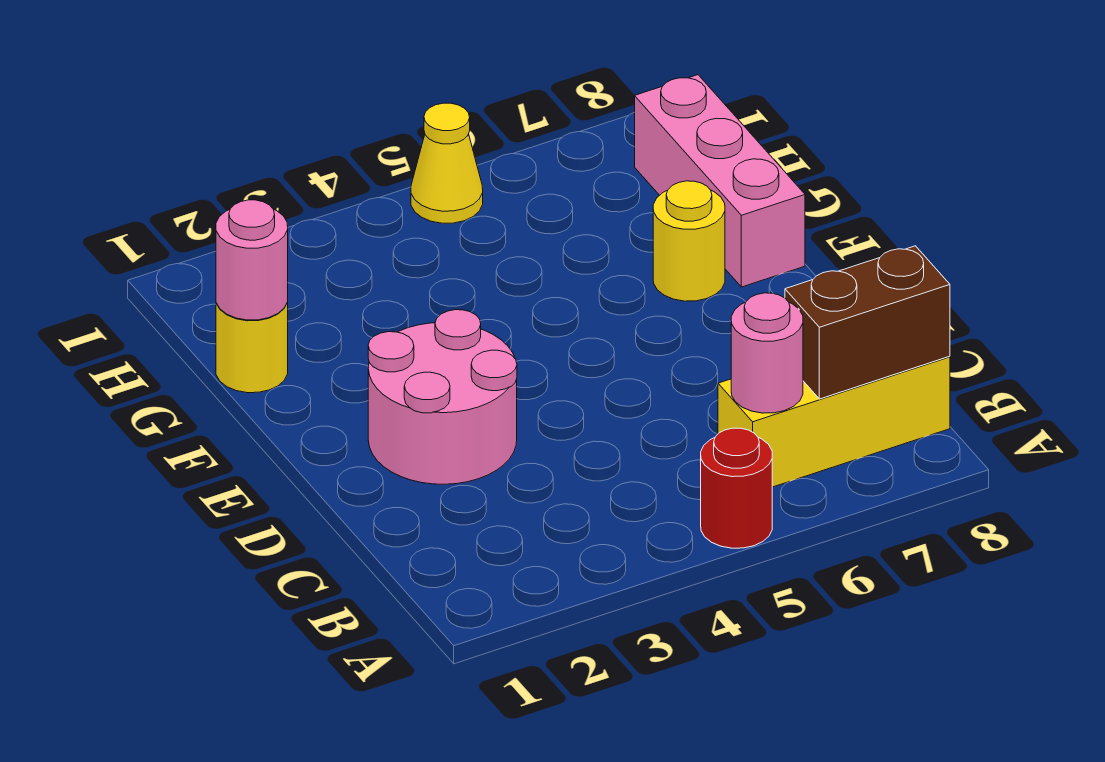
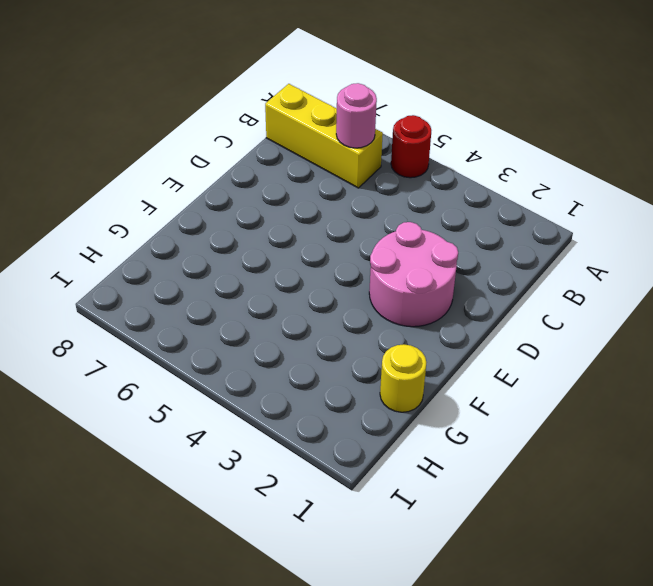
none -> yellow 1x1 round brick [653,181,725,301]
none -> pink 1x3 brick [635,75,805,287]

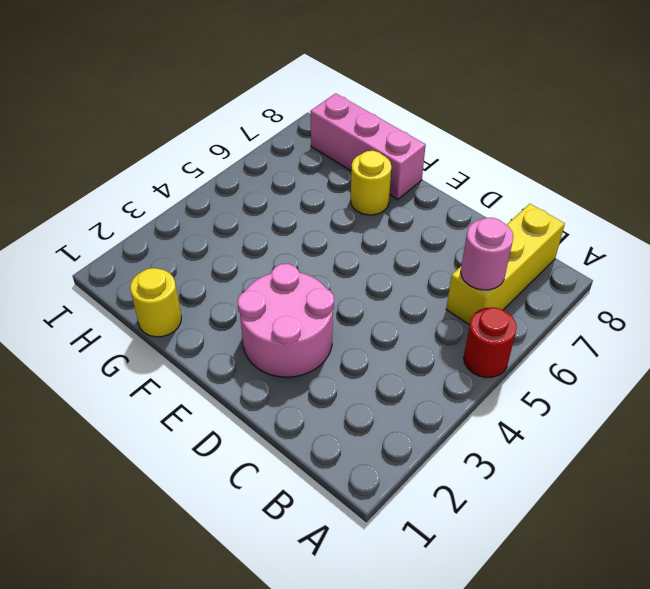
none -> yellow 1x1 cone [411,103,483,223]
none -> brown 1x2 brick [785,246,950,399]

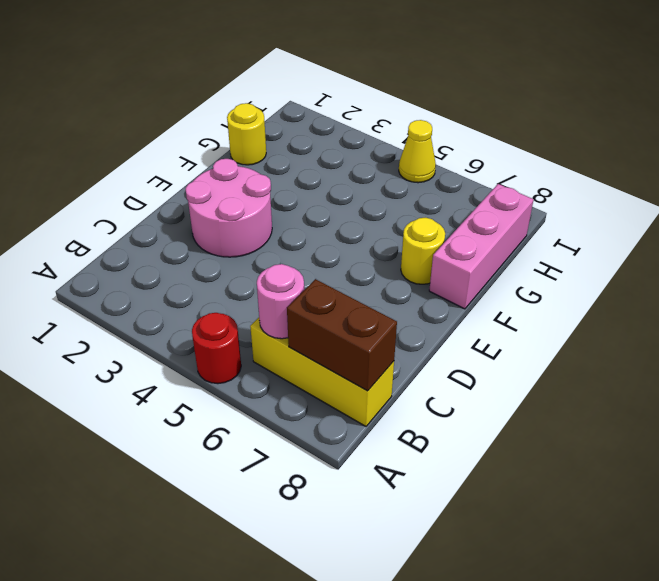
none -> pink 1x1 round brick [216,200,288,320]

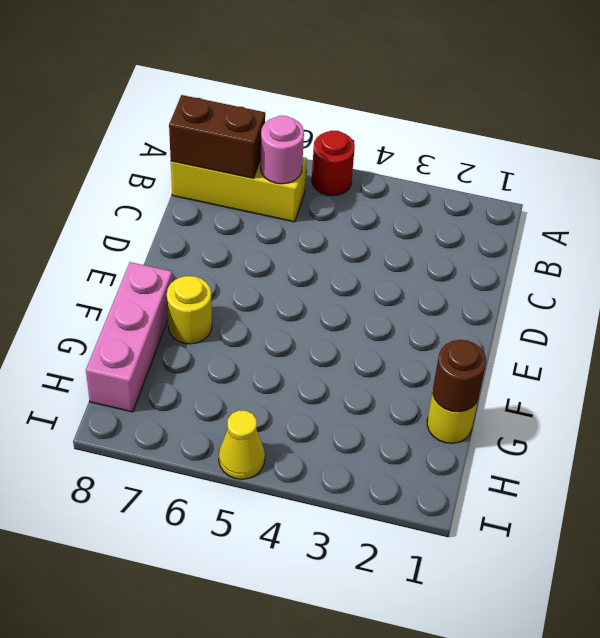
brown 1x1 round brick [433,340,486,412] -> pink 1x1 round brick [216,200,288,320]
none -> pink 2x2 round brick [368,310,517,484]

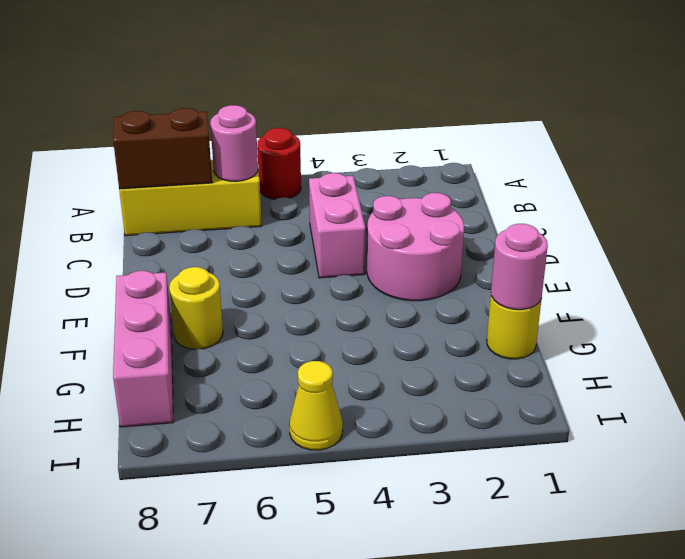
pink 1x2 brick [309,173,365,278] -> none

